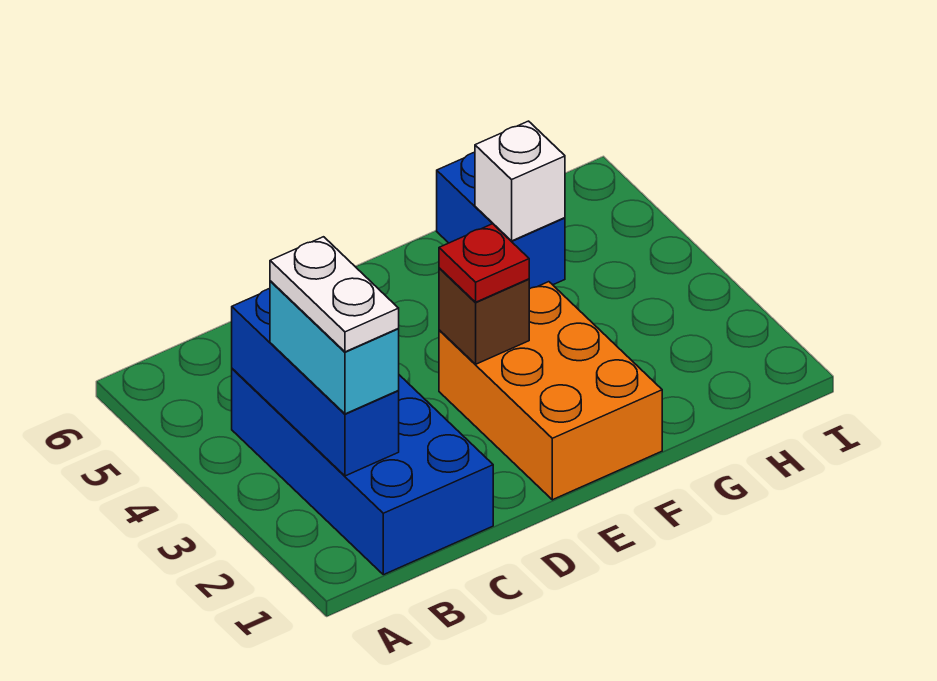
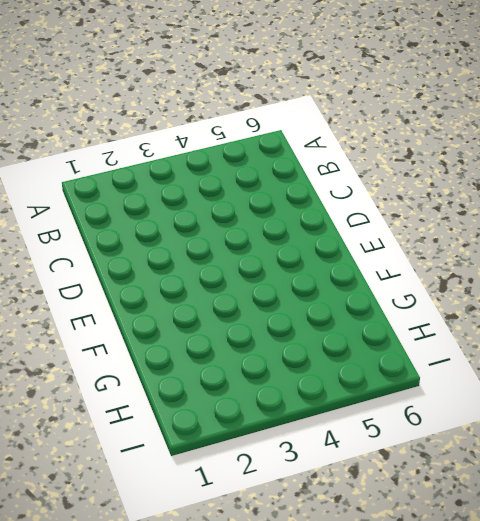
none -> blue 2x4 brick [232,369,493,575]
none -> orange 2x3 brick [439,282,662,500]

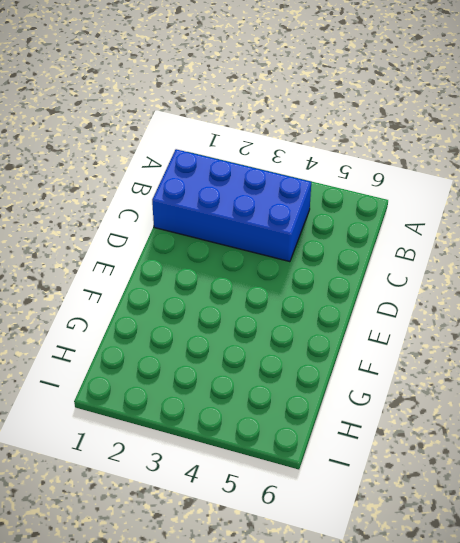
none -> orange 2x3 brick [439,282,662,500]
none -> blue 1x2 brick [437,152,565,289]

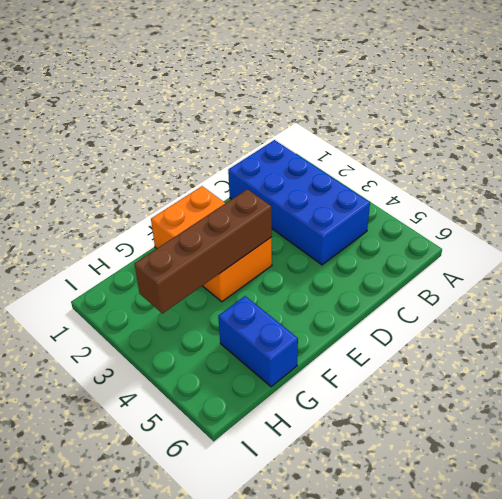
brown 1x4 brick [135,189,272,314] -> brown 1x1 brick [439,268,529,364]
none -> blue 1x3 brick [232,289,399,476]
none -> white 1x1 brick [475,121,565,241]

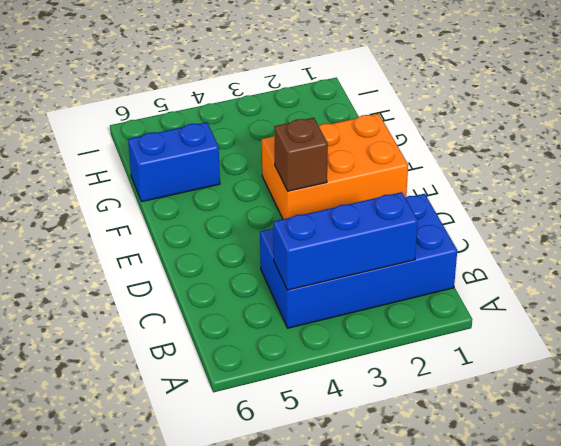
none -> white 1x1 brick [475,121,565,241]
none -> cyan 1x2 brick [270,281,399,414]

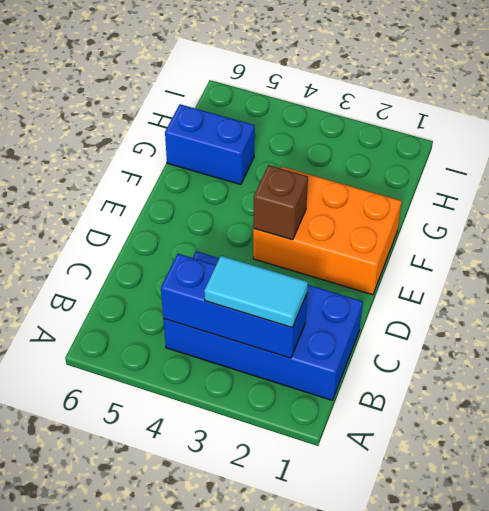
cyan 1x2 tile [204,256,308,328] -> cyan 1x2 brick [270,281,399,414]
none -> white 1x1 brick [475,121,565,241]
none -> red 1x1 plate [439,224,529,302]

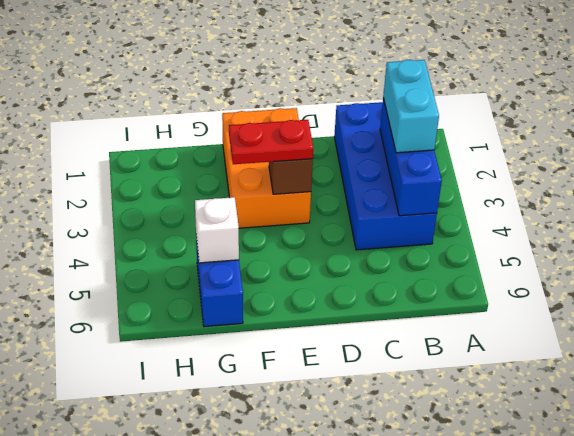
red 1x2 plate [229,120,313,164] -> red 1x1 plate [439,224,529,302]
none -> white 1x2 plate [270,237,399,352]

